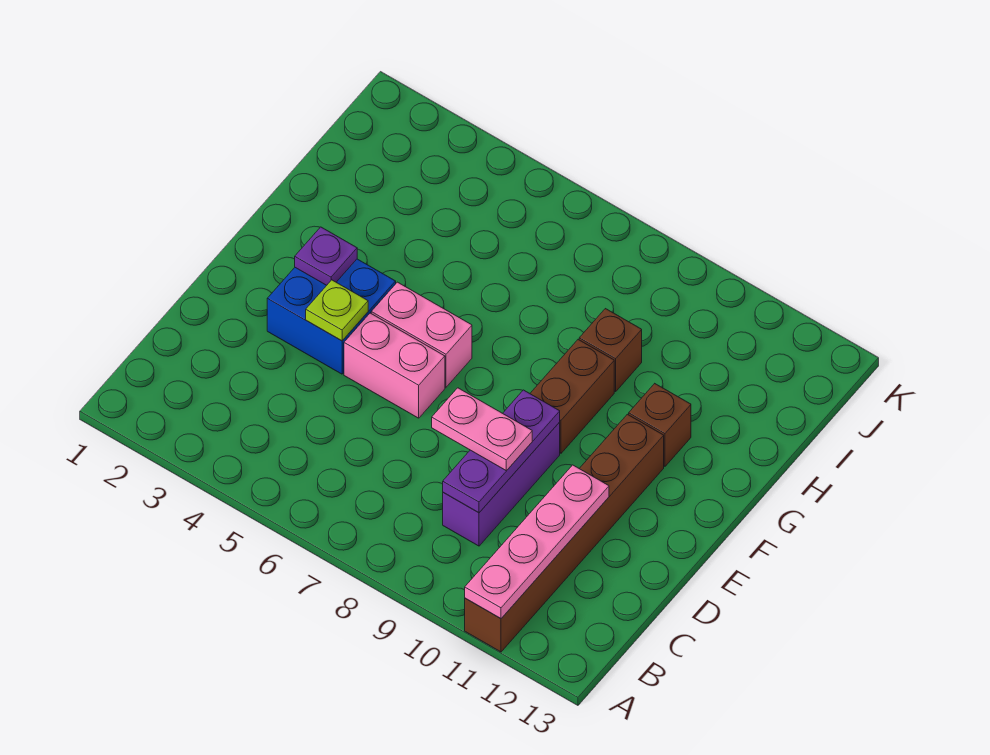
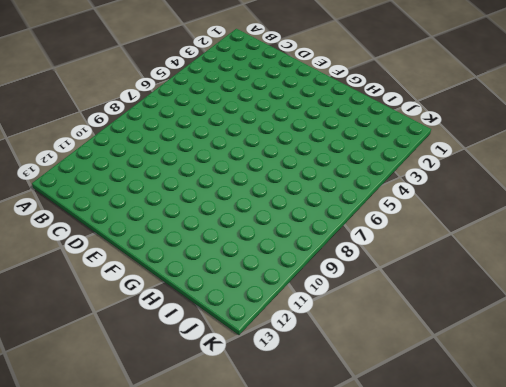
none -> brown 1x6 brick [465,414,664,652]
none -> purple 1x3 brick [443,422,560,546]
none -> blue 2x2 brick [267,259,396,374]

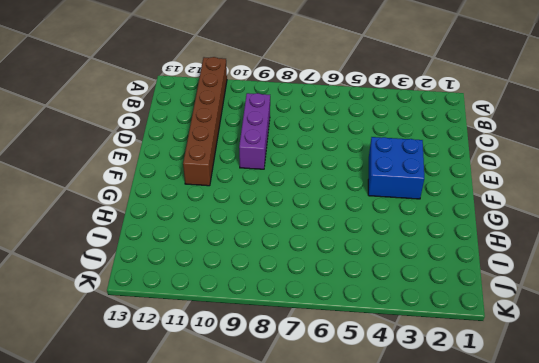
none -> pink 1x2 brick [344,313,445,418]
none -> pink 1x2 brick [371,282,472,387]
none -> brown 1x2 brick [530,340,614,453]

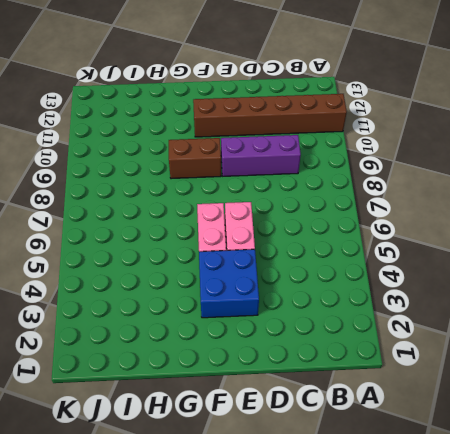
none -> brown 1x1 brick [629,384,691,466]
none -> brown 1x1 brick [579,309,642,392]
none -> pink 1x4 plate [465,465,609,619]

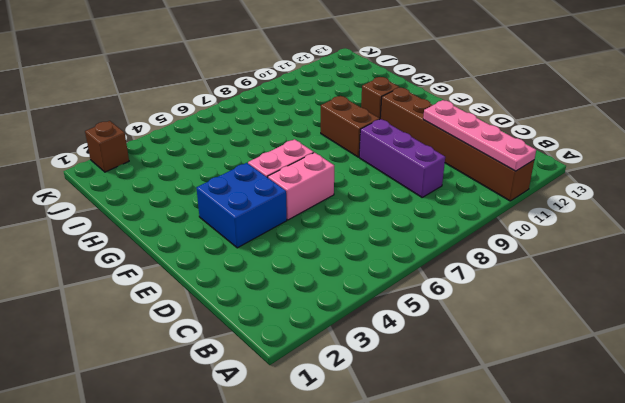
brown 1x1 brick [85,121,129,172] -> brown 1x1 brick moved to [579,309,642,392]
none -> purple 1x3 plate [443,390,560,513]
none -> lime 1x1 plate [306,280,368,341]
none -> purple 1x1 plate [295,227,357,285]

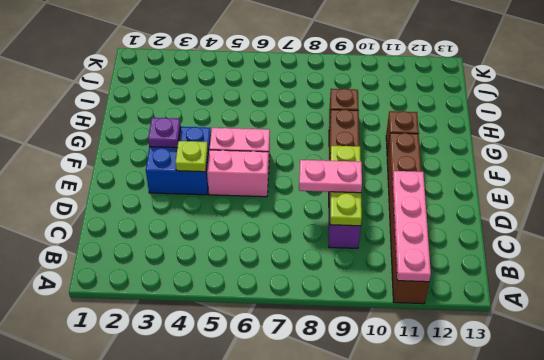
lime 1x3 plate [330,146,362,226] -> purple 1x3 plate [443,390,560,513]

